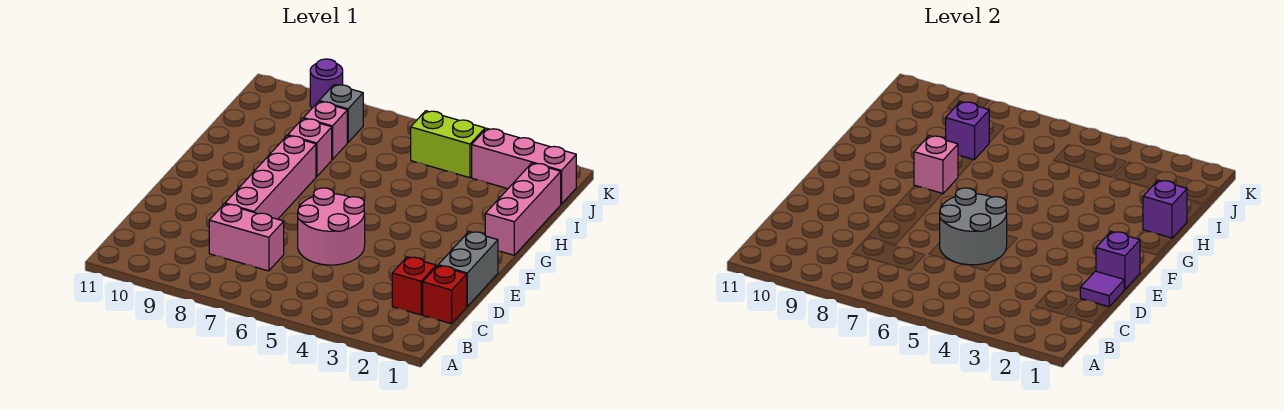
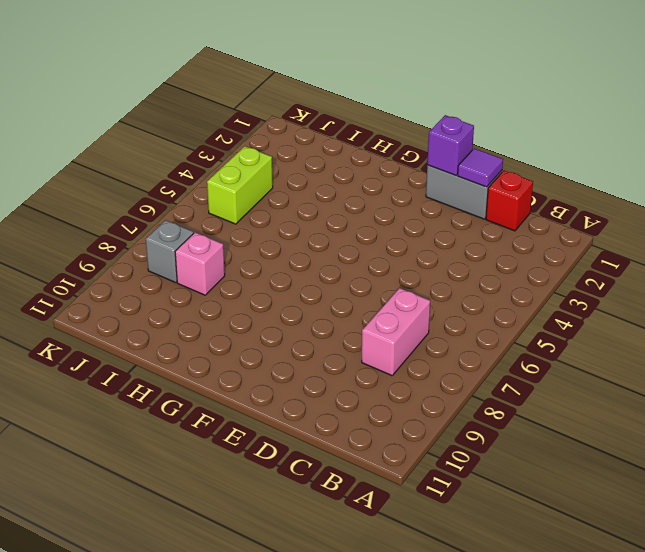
none -> red 1x1 brick [392,257,436,315]
none -> pink 2x2 round brick [298,188,365,265]
none -> pink 1x4 brick [225,136,316,219]

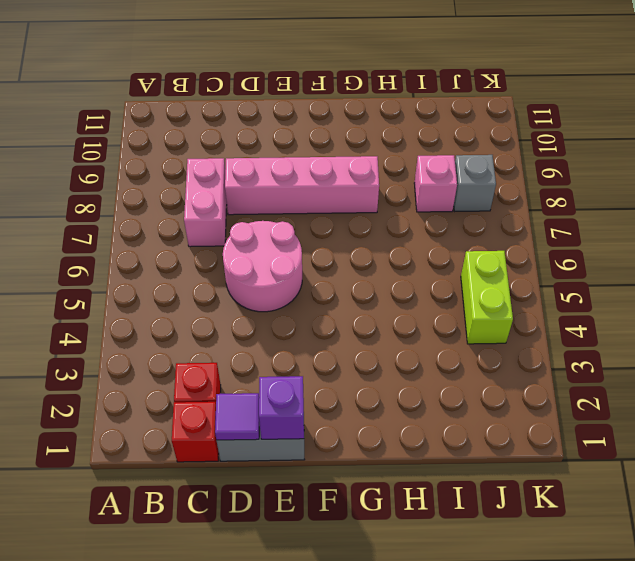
none -> pink 1x3 brick [485,163,561,255]
none -> pink 1x1 brick [288,119,332,177]
none -> pink 1x3 brick [472,128,576,204]

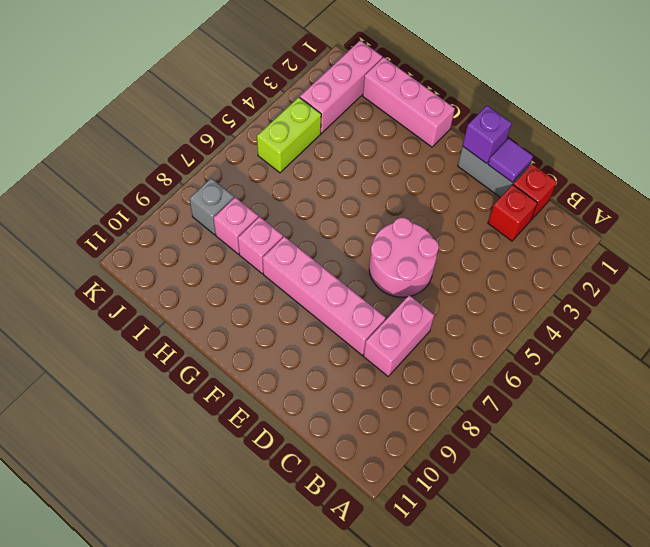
none -> purple 1x1 round brick [310,59,343,108]
none -> grey 2x2 round brick [940,188,1007,265]
none -> pink 1x1 brick [914,136,958,194]

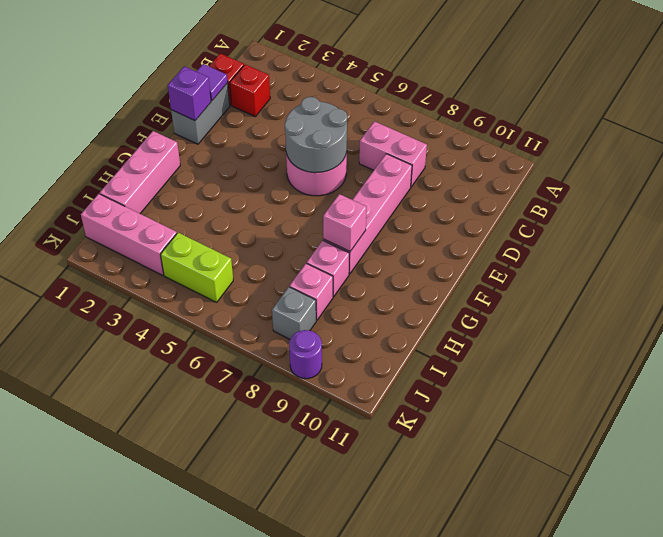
none -> purple 1x1 brick [1143,180,1187,238]
none -> purple 1x1 brick [946,101,989,160]

